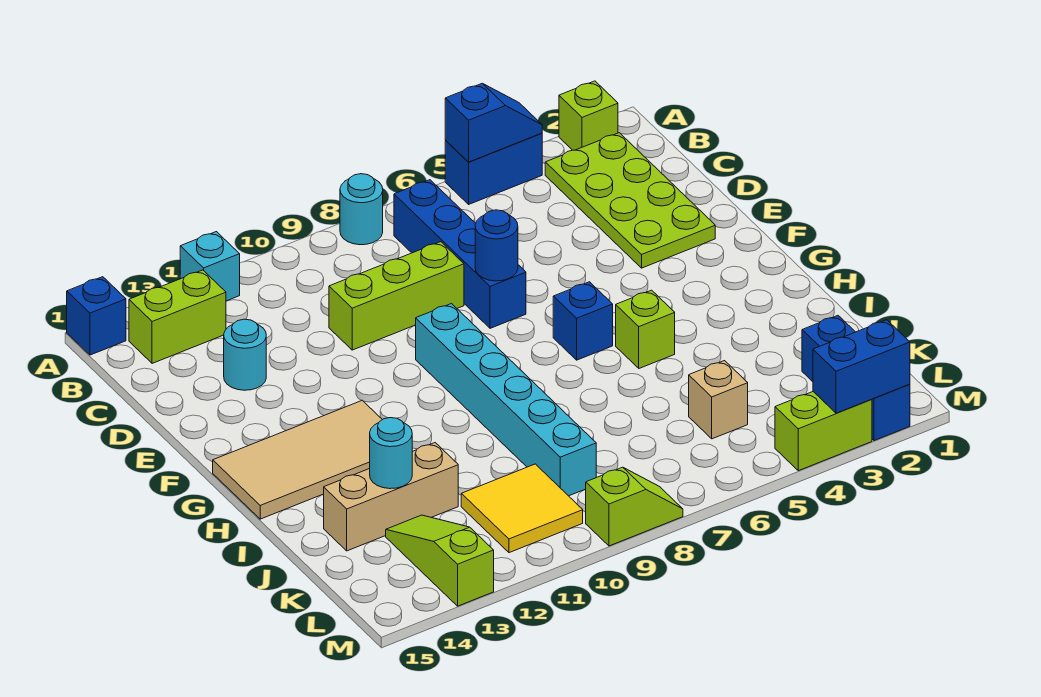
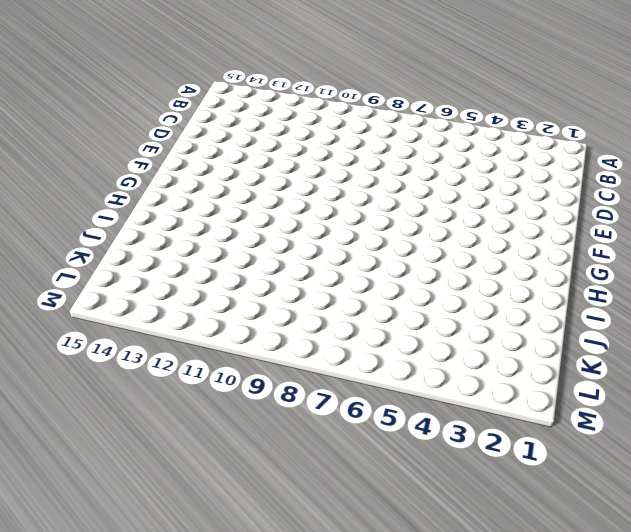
none -> lime 1x1 brick [559,81,618,150]
none -> blue 1x2 brick [445,133,542,204]
none -> cyan 1x1 round brick [340,174,383,245]

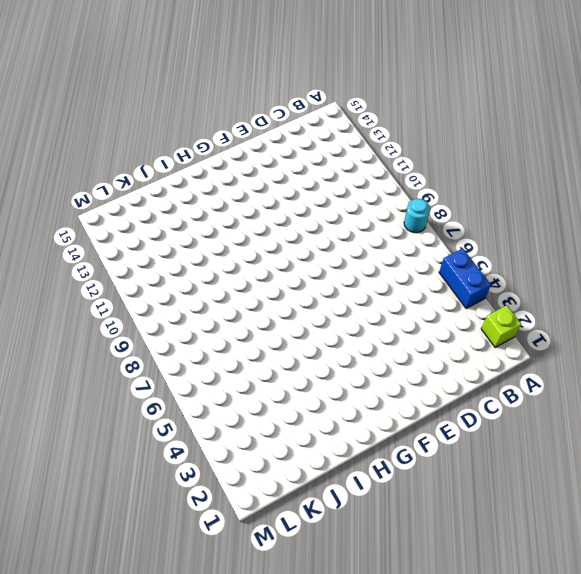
none -> cyan 1x1 brick [180,232,240,301]
none -> blue 1x1 brick [67,277,126,355]
none -> lime 2x4 plate [545,133,715,268]

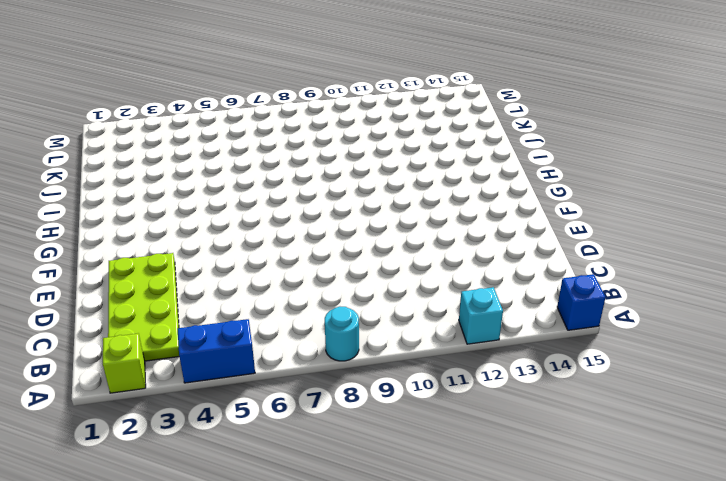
none -> blue 1x4 brick [394,180,526,328]
none -> lime 1x2 brick [129,270,226,363]
none -> lime 1x3 brick [329,242,464,350]

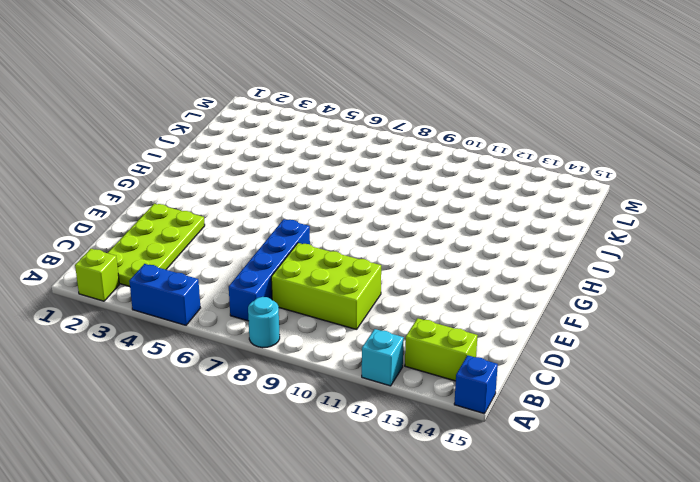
lime 2x3 brick [271,243,381,330] -> lime 1x3 brick [329,242,464,350]
none -> cyan 1x1 round brick [224,319,266,390]
none -> cyan 1x6 brick [416,304,596,496]
none -> blue 1x1 brick [553,282,613,360]

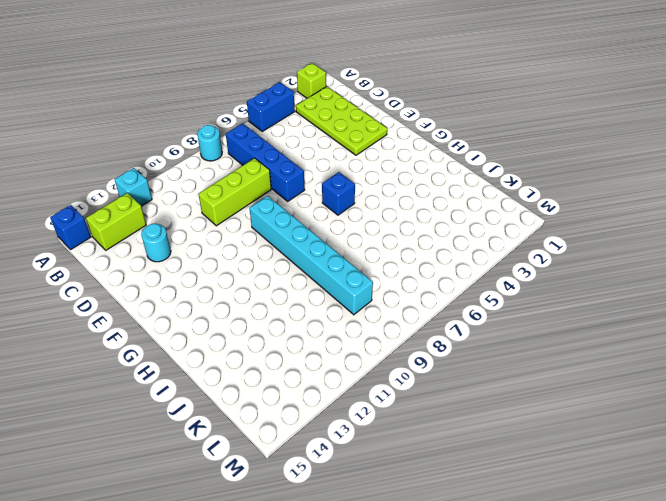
none -> tan 2x4 tile [213,400,382,519]
none -> lime 1x1 brick [616,290,675,368]
none -> tan 1x3 brick [324,443,458,551]

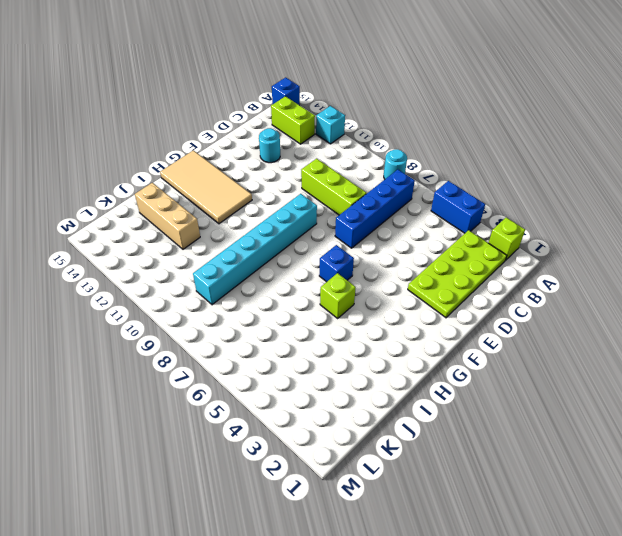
none -> blue 1x3 brick [802,316,910,441]
none -> tan 1x1 brick [689,361,748,439]
none -> yellow 2x2 tile [461,464,583,553]

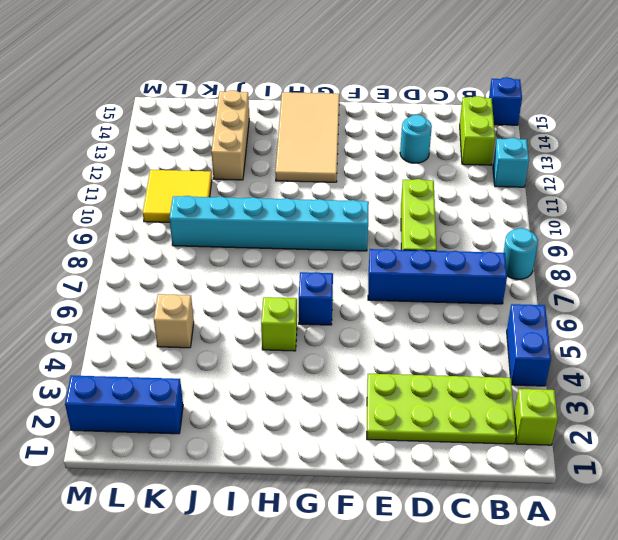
none -> lime 1x3 slope [386,515,494,606]
none -> lime 1x2 brick [775,392,872,471]
none -> lime 1x2 slope [586,467,683,546]

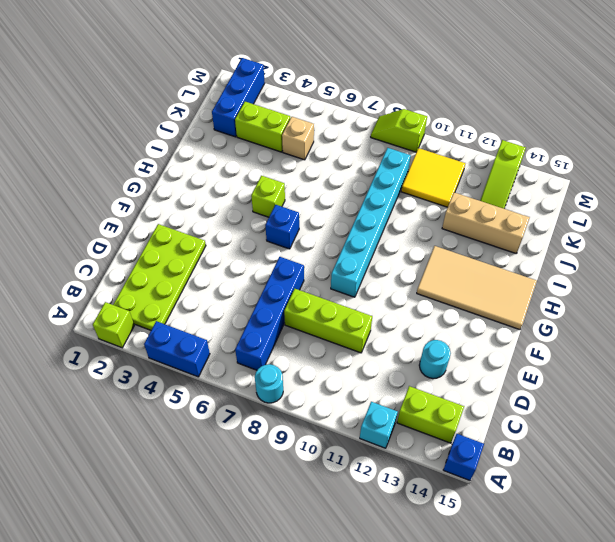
lime 1x2 brick [235,102,290,152] -> lime 1x2 brick moved to [775,392,872,471]
none -> blue 1x2 slope [445,83,542,162]
none -> blue 1x1 round brick [475,210,518,281]
none -> cyan 1x1 round brick [370,418,412,489]

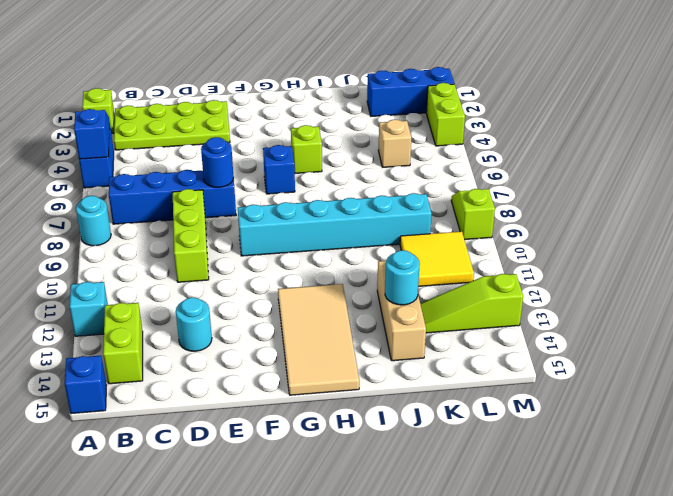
none -> blue 1x2 brick [813,320,910,413]

